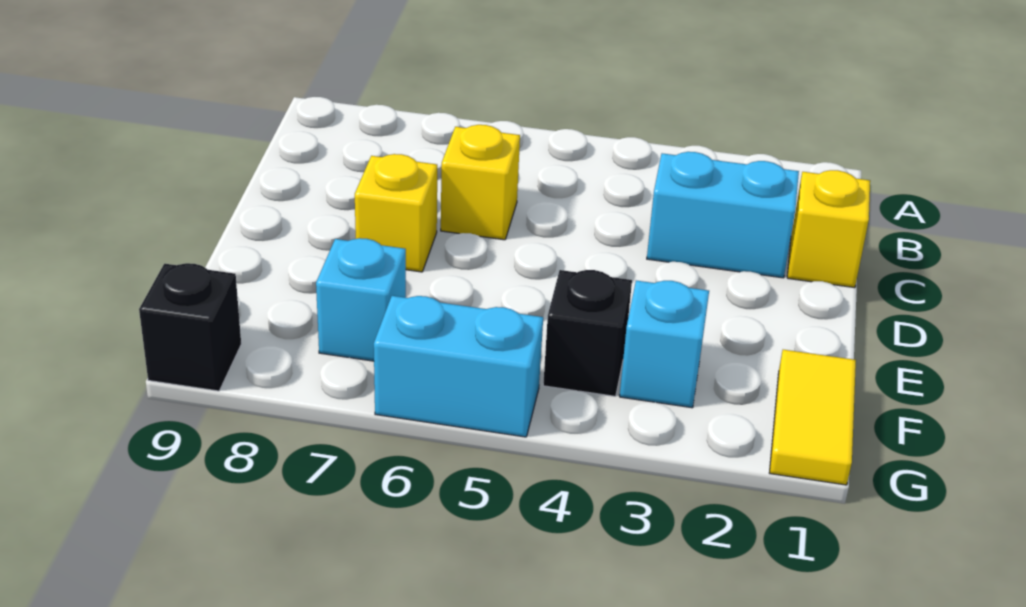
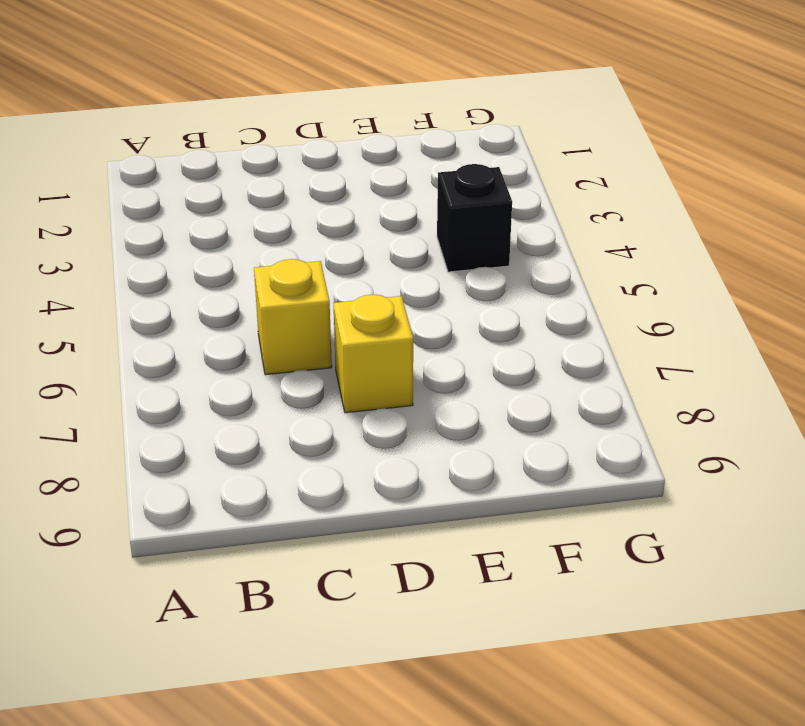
none -> yellow 1x1 brick [787,170,870,288]
none -> cyan 1x2 brick [647,152,799,278]

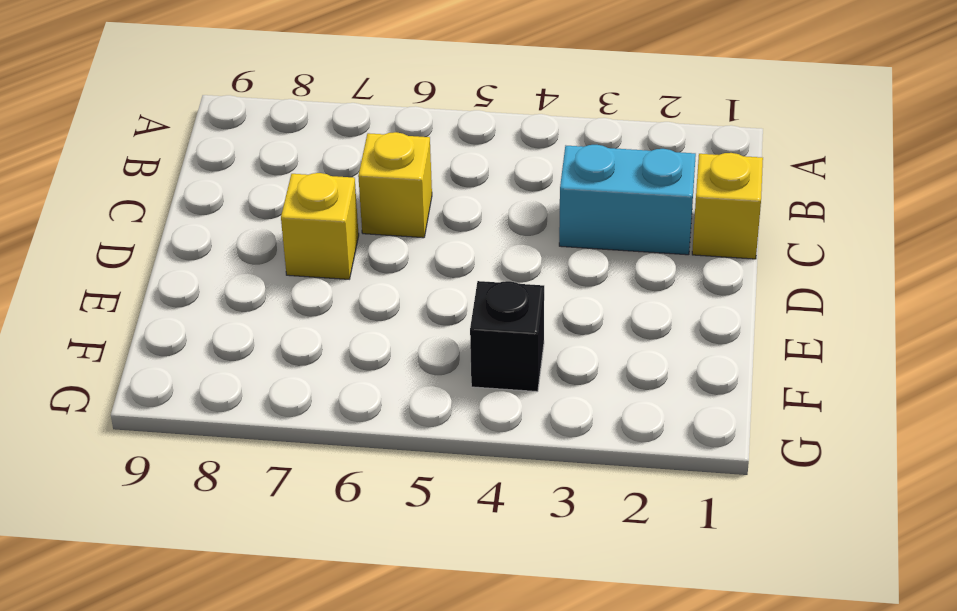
none -> yellow 1x2 tile [770,350,856,485]
none -> cyan 1x1 brick [620,281,709,408]

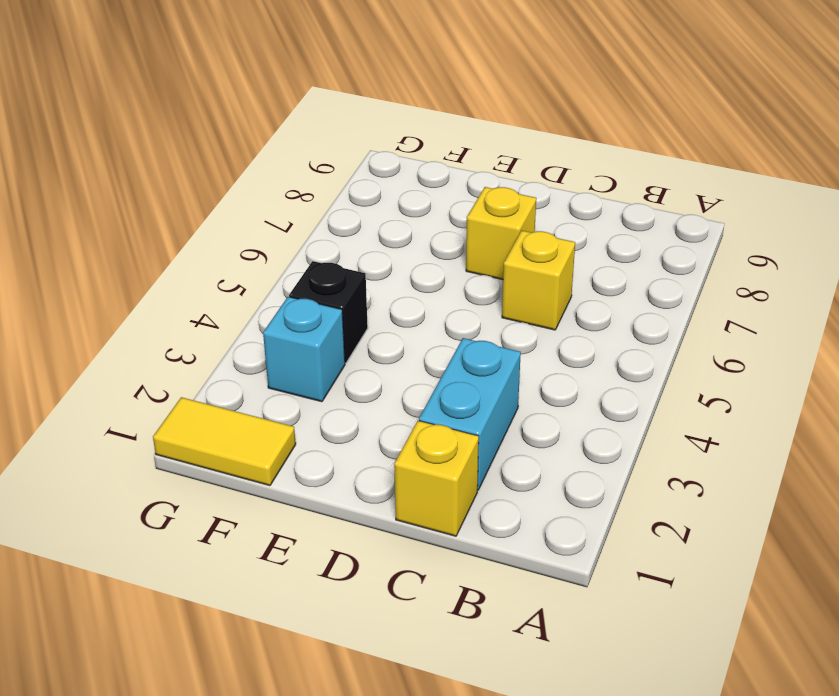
none -> cyan 1x1 brick [316,238,406,361]
none -> cyan 1x2 brick [374,296,543,437]

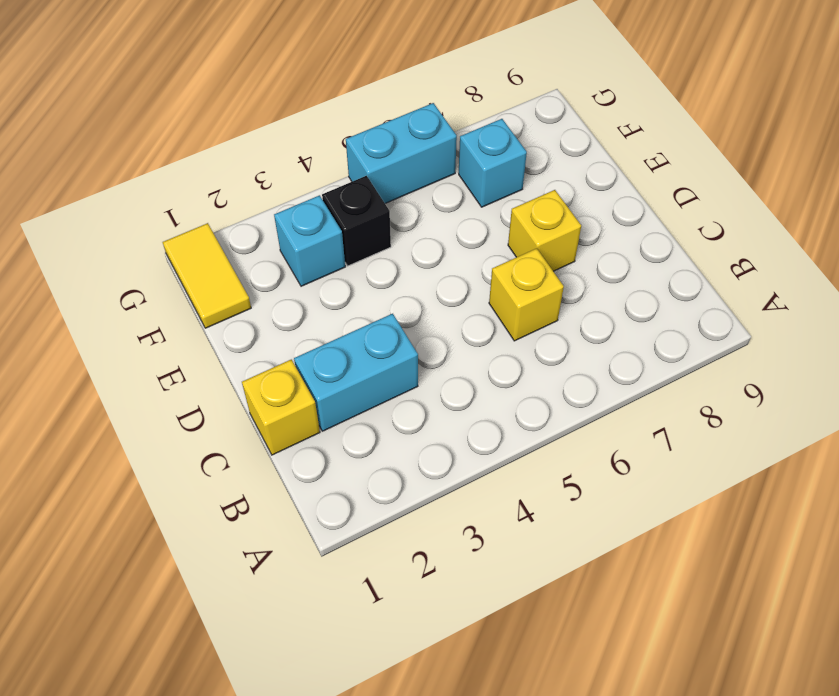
none -> black 1x1 brick [139,263,241,391]

